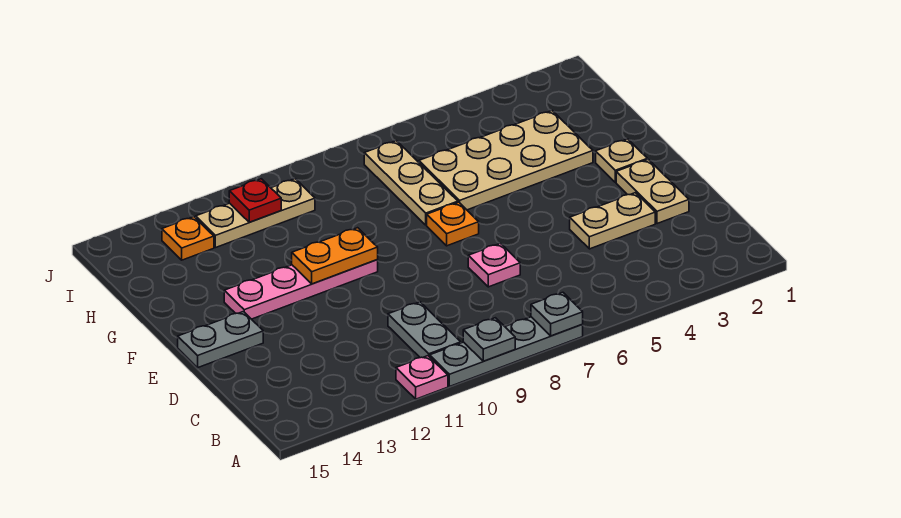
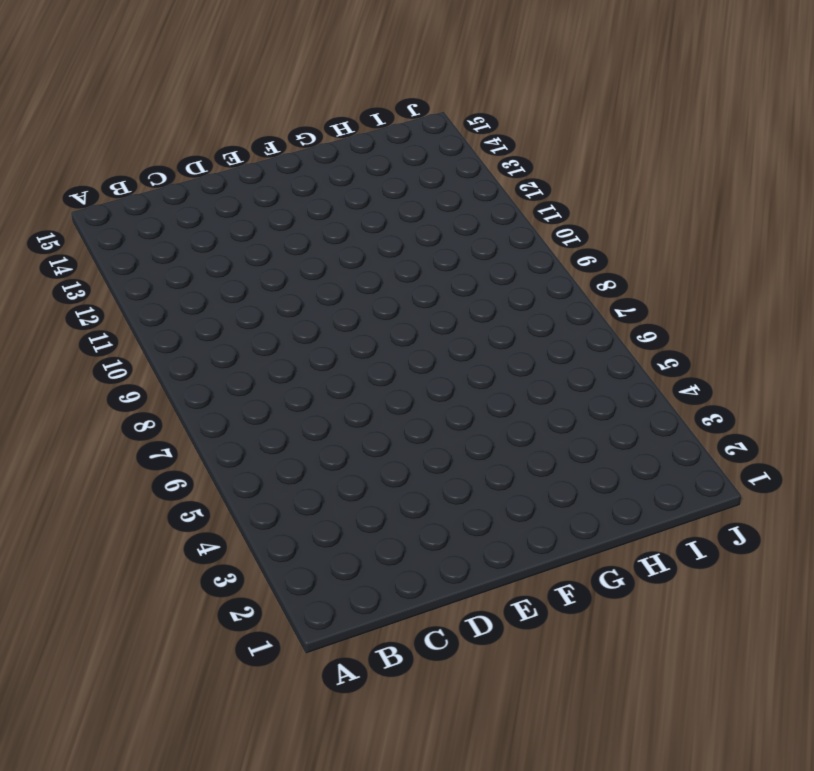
none -> grey 1x4 plate [430,317,583,387]
none -> pink 1x1 plate [396,356,448,399]
none -> grey 1x2 plate [388,302,461,358]

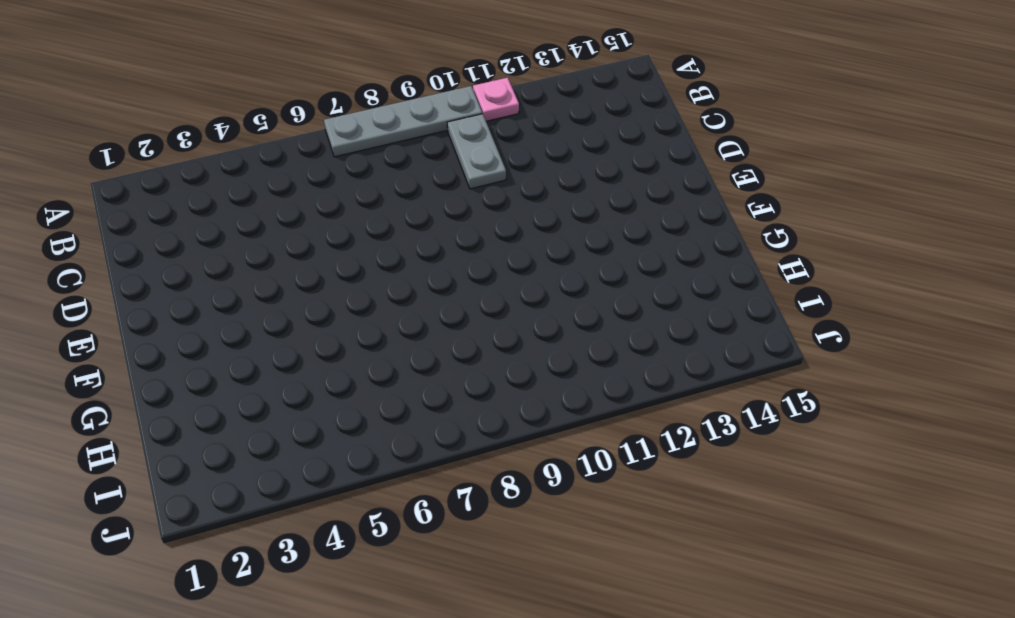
none -> tan 1x2 plate [616,159,689,224]
none -> tan 1x2 plate [570,193,655,249]
none -> pink 1x1 plate [468,243,520,287]

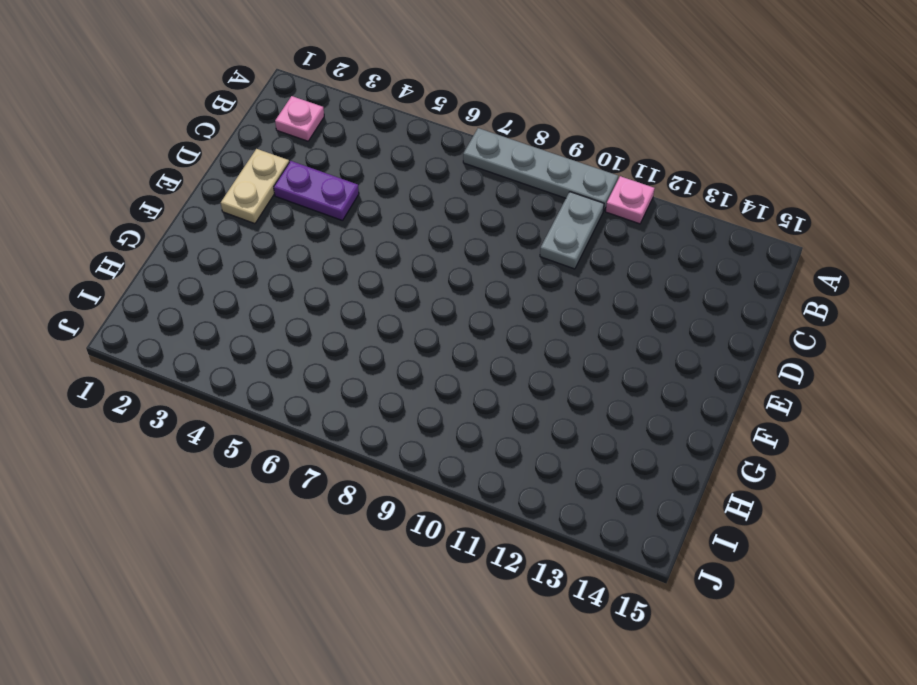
pink 1x1 plate [275,96,324,141] -> pink 1x1 plate moved to [468,243,520,287]
purple 1x2 plate [274,161,359,221] -> tan 1x2 plate [570,193,655,249]
none -> grey 1x2 plate [178,312,263,368]
none -> tan 1x1 plate [596,139,647,182]
none -> orange 1x1 plate [427,202,479,246]

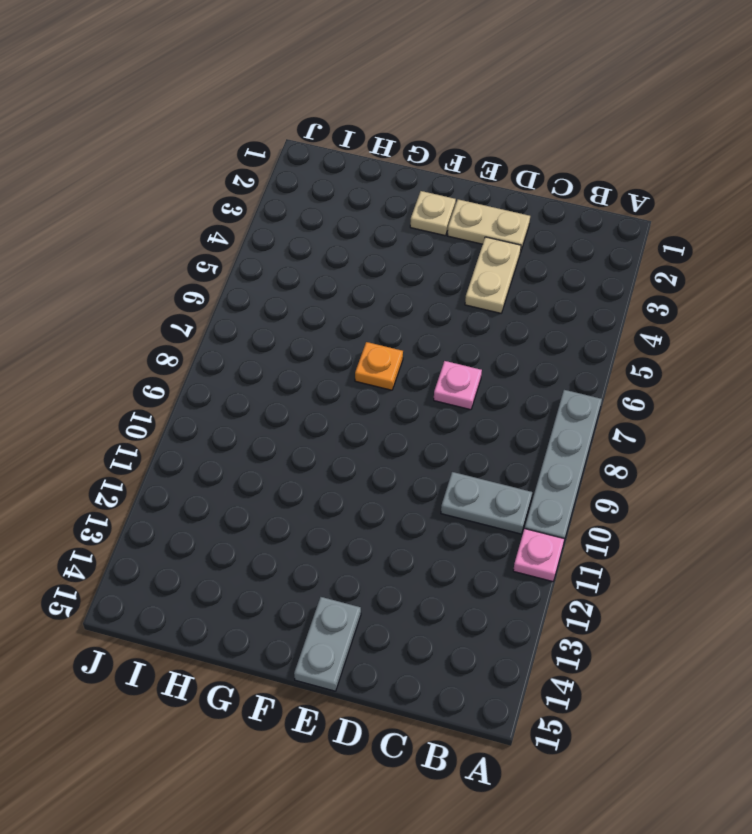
none -> pink 1x4 plate [224,260,378,319]
none -> tan 2x4 plate [419,111,593,210]
none -> tan 1x3 plate [364,141,458,225]

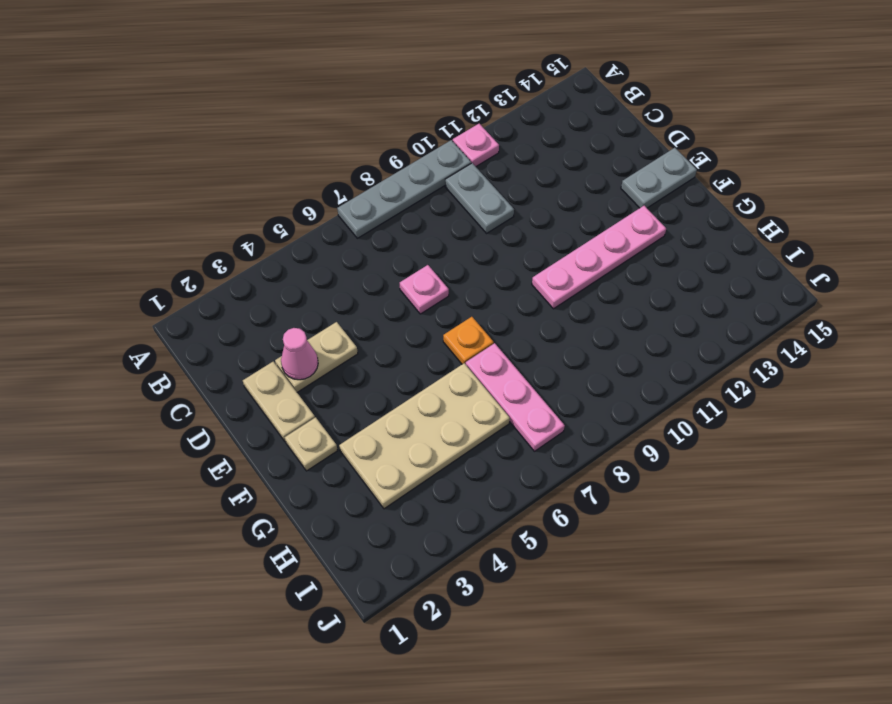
pink 1x1 cone [281,328,318,380] -> none
pink 1x3 plate [466,343,565,451] -> tan 1x3 plate [364,141,458,225]
none -> tan 1x3 plate [196,179,315,248]
none -> orange 1x1 plate [162,217,214,260]
none -> grey 1x1 plate [531,292,583,336]

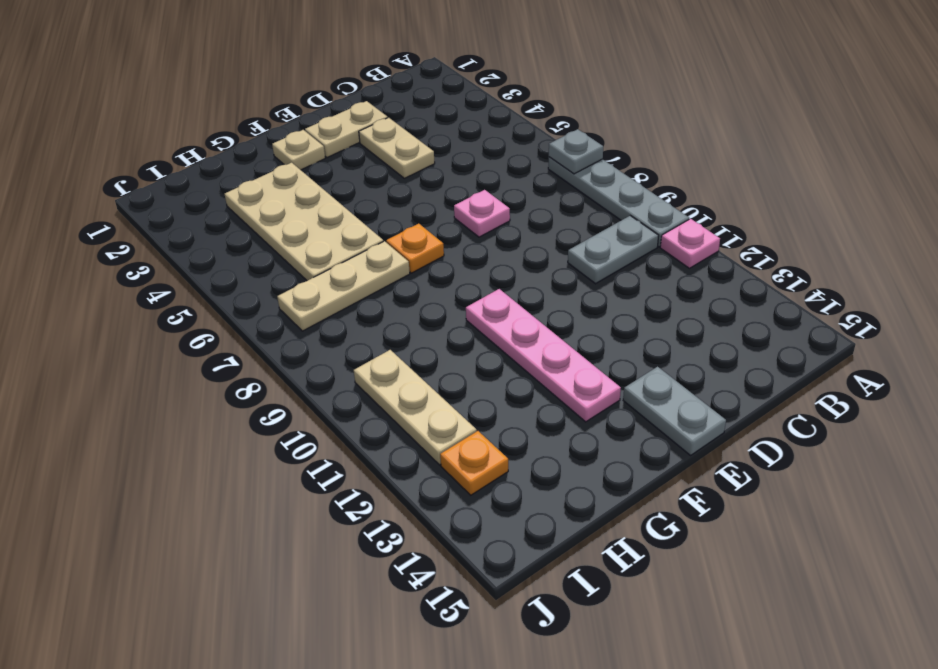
none -> grey 1x1 plate [463,318,515,361]
none -> orange 1x2 plate [292,228,378,284]
none -> red 1x1 plate [229,179,281,222]

